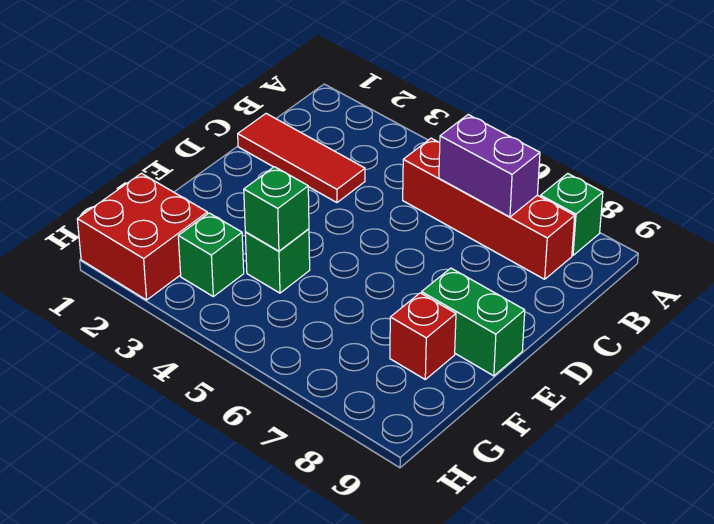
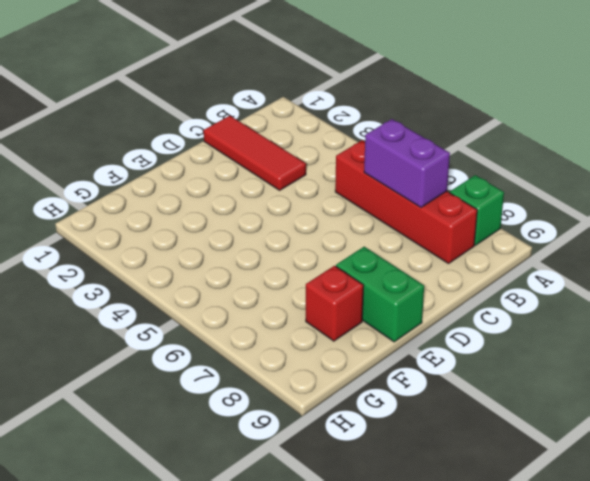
none -> green 1x1 brick [245,229,310,293]
none -> red 2x2 brick [77,173,208,300]

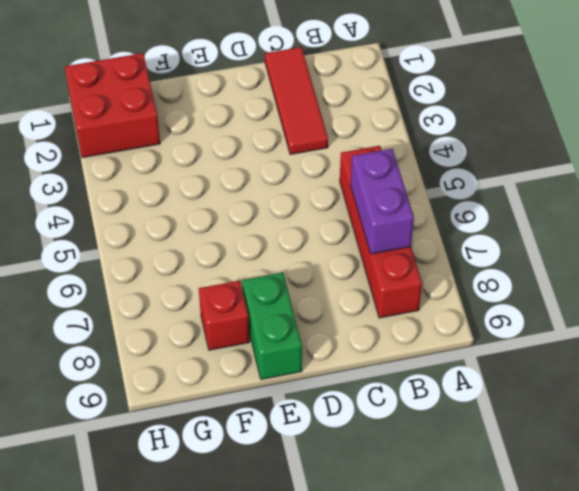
none -> green 1x1 brick [541,173,603,255]
none -> green 1x1 brick [245,229,310,293]

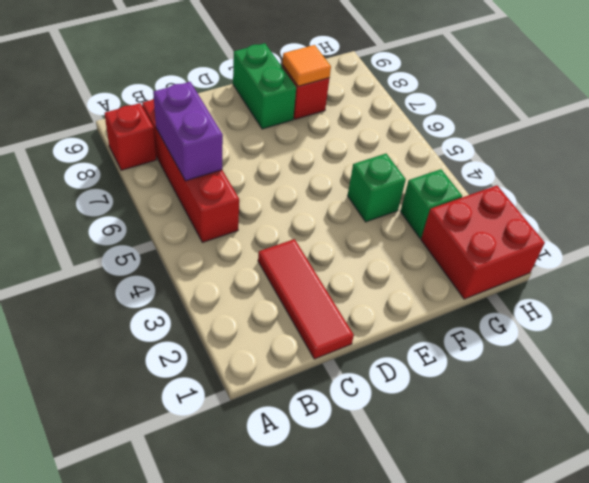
red 1x1 brick [105,103,156,170] -> green 1x1 brick [541,173,603,255]
orange 1x1 tile [282,45,331,86] -> none
none -> green 1x1 brick [244,167,309,251]

